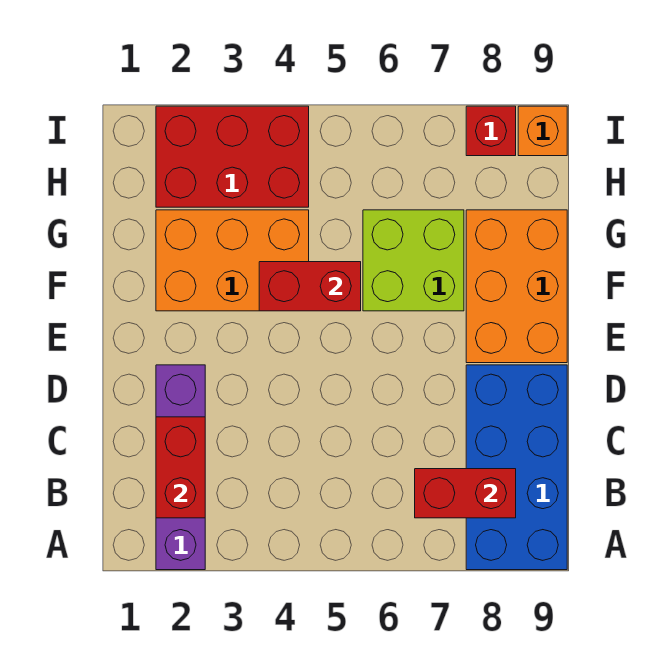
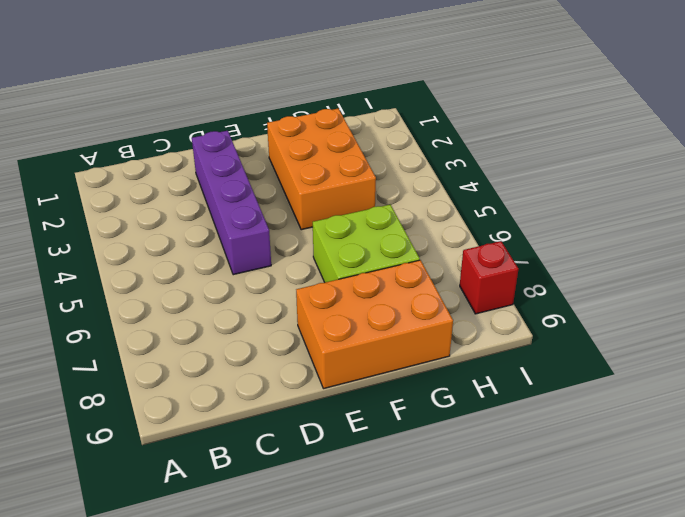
purple 1x4 brick [192,131,271,275] -> purple 1x4 brick turned to [156,365,205,570]
none -> blue 2x4 brick [466,365,567,570]
none -> red 2x3 brick [156,106,309,207]

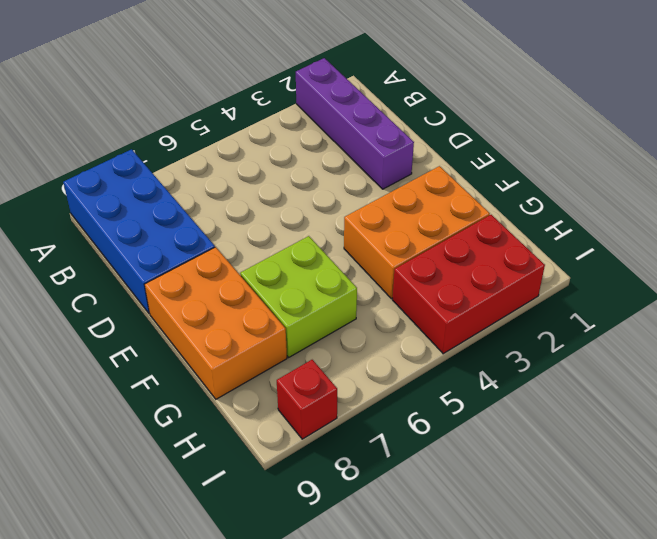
none -> orange 1x1 brick [518,106,567,156]
none -> red 1x2 brick [156,417,205,518]

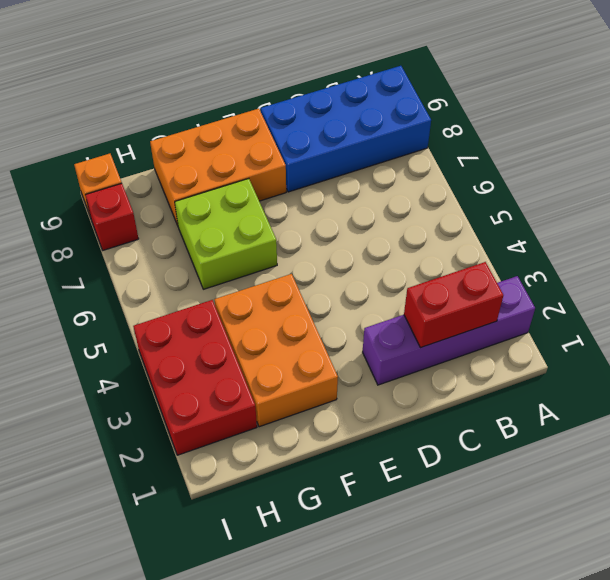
none -> red 1x2 brick [415,469,516,518]
none -> red 1x2 brick [259,262,361,311]

